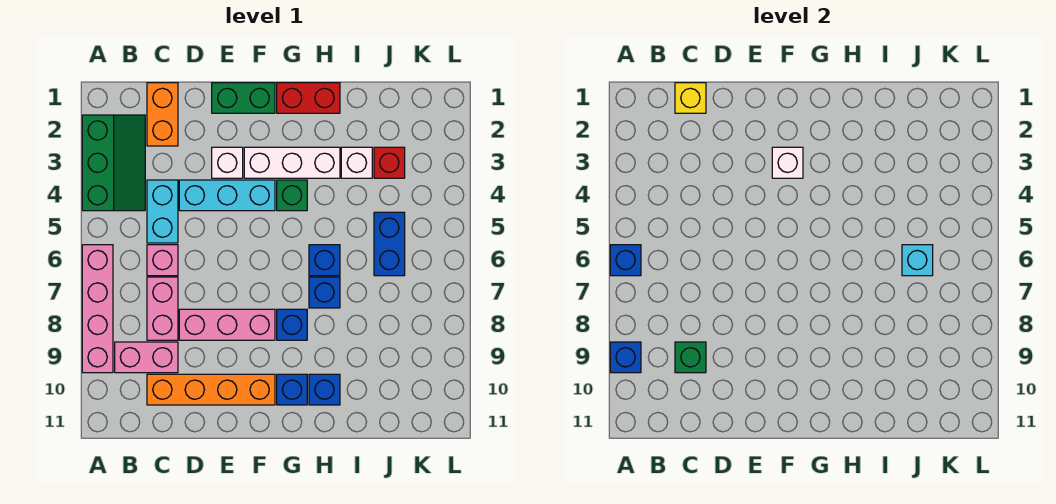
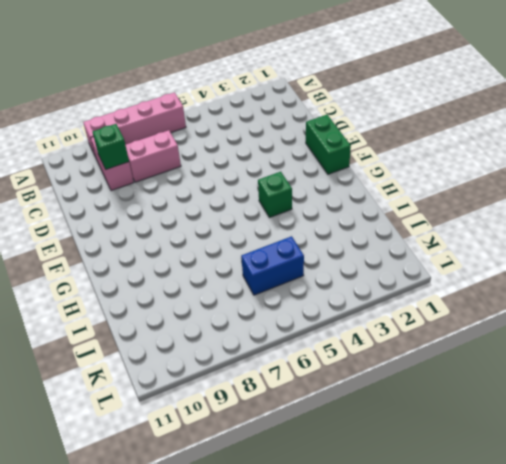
none -> green 2x3 slope [82,115,145,211]
none -> orange 1x2 brick [147,83,178,146]
none -> cyan 1x2 brick [147,180,178,243]

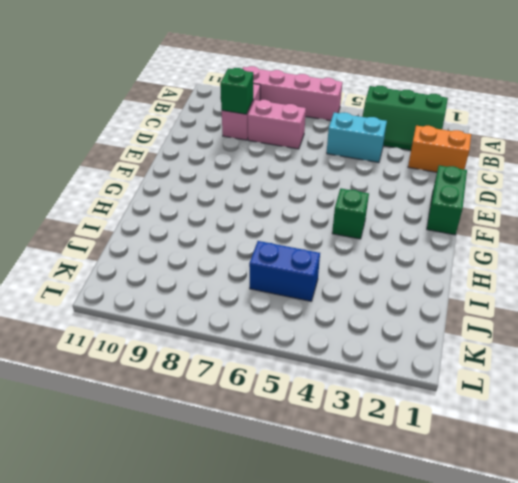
none -> pink 1x1 brick [147,245,178,276]
none -> orange 1x4 brick [147,374,275,405]
none -> cyan 1x3 brick [179,180,275,211]

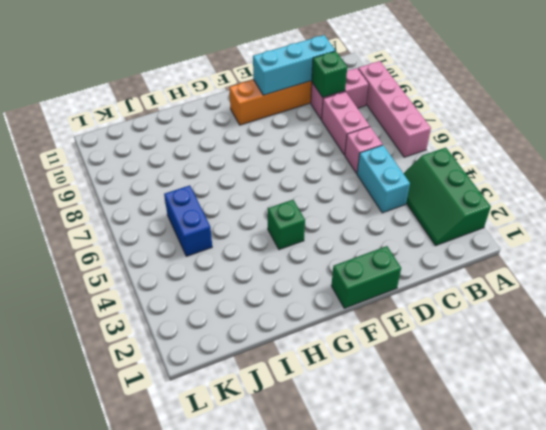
cyan 1x3 brick [253,35,335,95] -> cyan 1x3 brick moved to [179,180,275,211]
none -> orange 1x2 brick [147,83,178,146]
none -> pink 1x3 brick [179,309,275,340]
none -> white 1x1 brick [212,147,243,178]

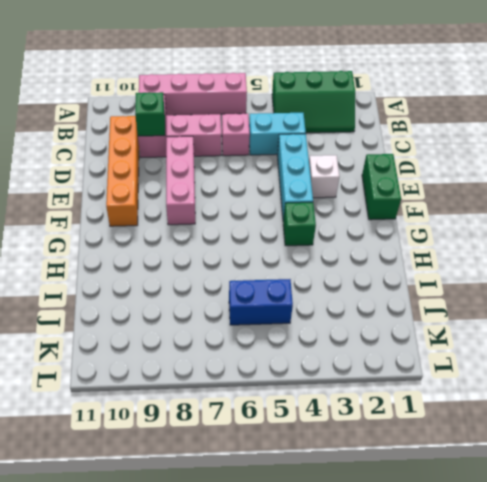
none -> orange 1x2 brick [147,83,178,146]
none -> white 1x3 brick [244,147,340,178]
none -> red 1x2 brick [277,83,340,113]

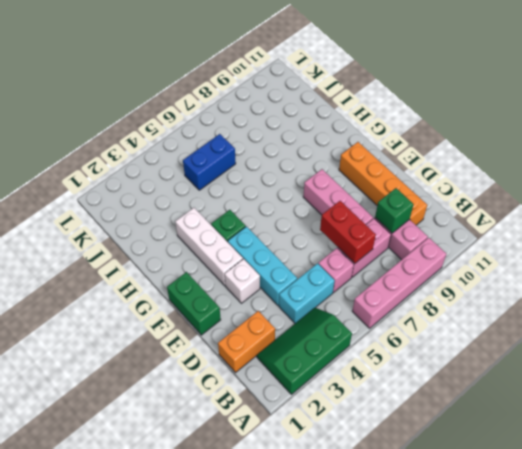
red 1x2 brick [320,201,376,263] -> red 1x2 brick moved to [277,83,340,113]
none -> blue 1x1 brick [277,309,307,340]
none -> blue 1x1 brick [277,374,307,405]
none -> blue 1x1 brick [309,245,340,276]

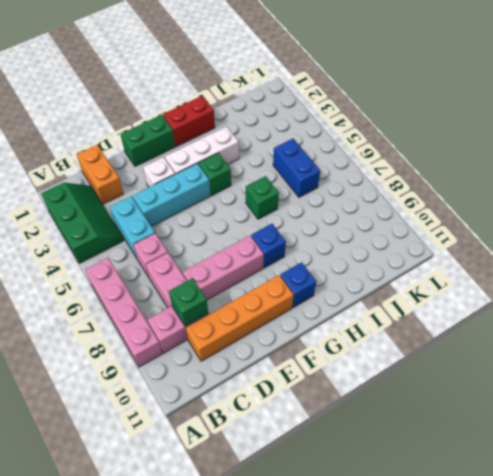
green 1x1 brick [246,176,279,219] -> blue 1x1 brick [309,245,340,276]
none -> blue 1x1 brick [309,277,340,308]
none -> blue 1x1 brick [309,374,340,405]
none -> white 1x1 brick [341,147,372,178]

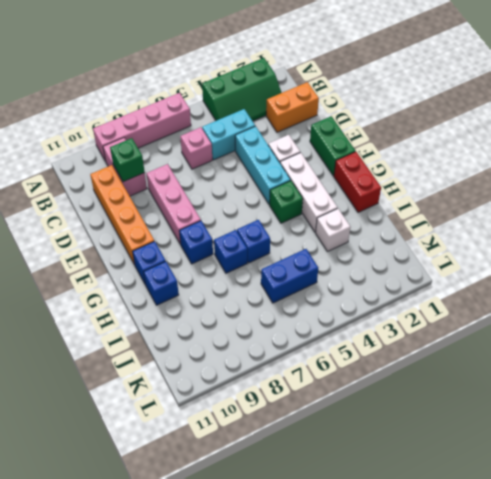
none -> pink 1x2 brick [147,277,178,340]
none -> red 1x1 brick [374,147,405,178]
none -> blue 1x1 brick [610,245,641,276]

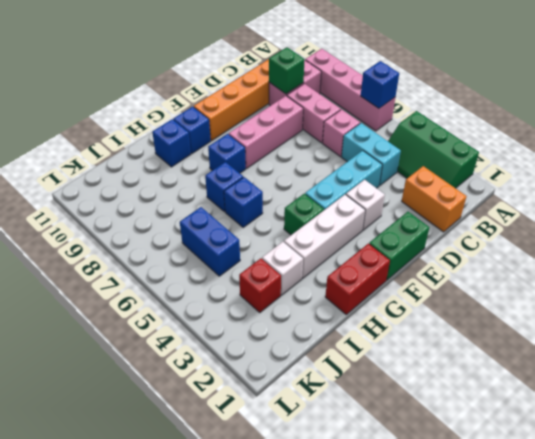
none -> blue 1x1 brick [610,342,641,373]
none -> yellow 1x1 brick [675,83,706,113]
none -> white 1x1 brick [772,147,803,178]

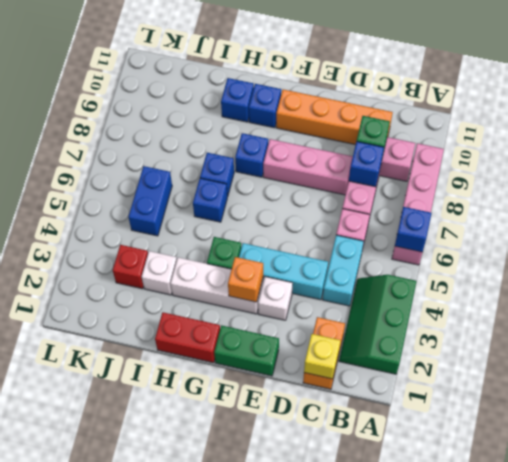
blue 1x1 brick [349,141,384,187] -> blue 1x1 brick moved to [610,342,641,373]
orange 1x1 brick [228,257,263,302] -> white 1x1 brick [772,147,803,178]
none -> cyan 1x1 brick [902,245,933,276]

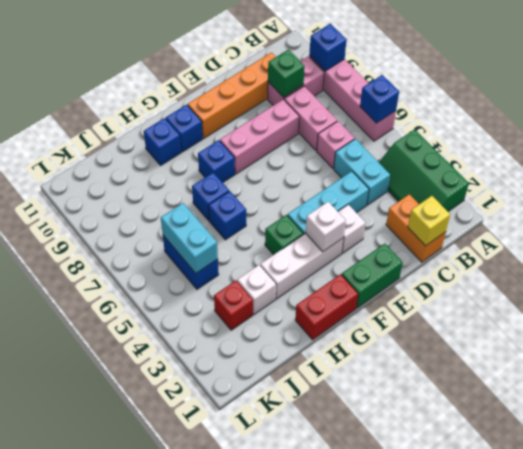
cyan 1x2 brick [161,203,218,273] -> cyan 1x1 brick [902,245,933,276]

